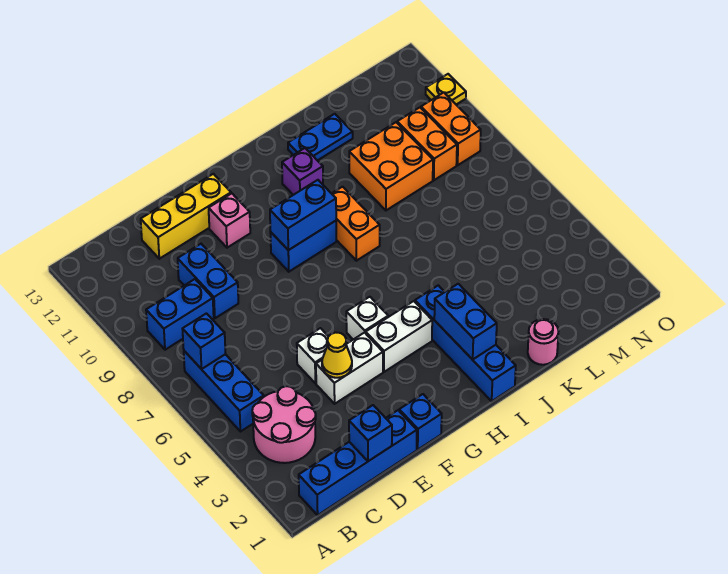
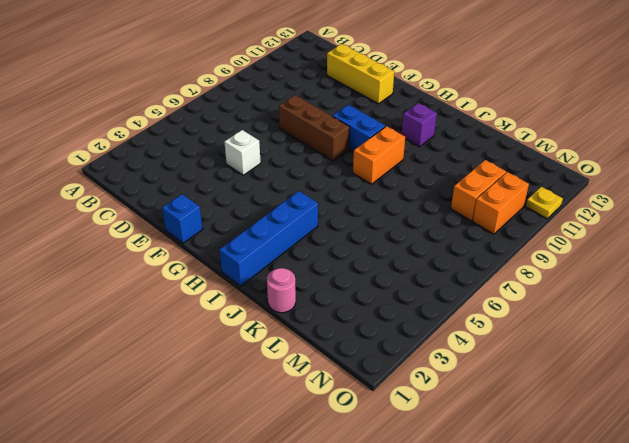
brown 1x3 brick [279,95,350,161] -> none
none -> blue 1x4 brick [299,410,417,515]
none -> pink 2x2 round brick [252,386,316,463]
none -> blue 1x3 brick [184,351,264,432]

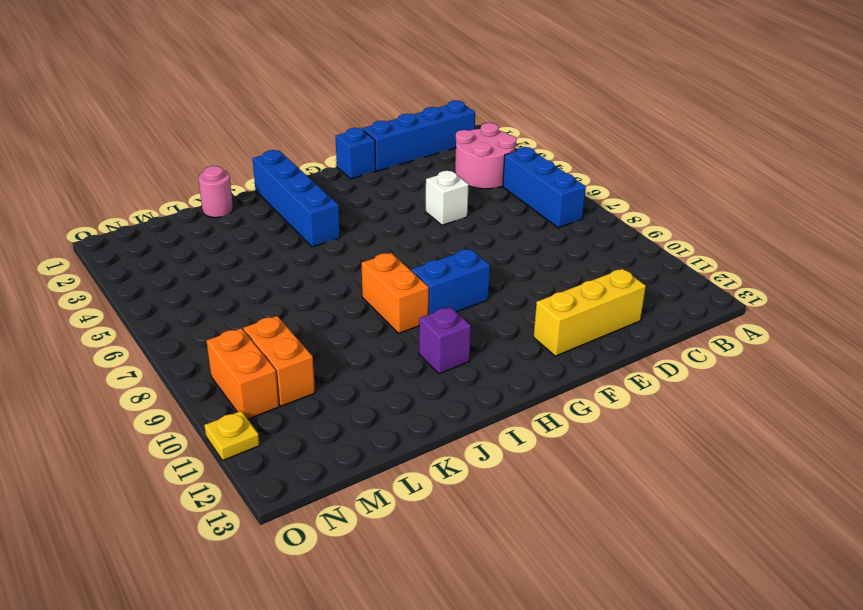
none -> blue 1x2 brick [146,279,214,350]
none -> blue 1x2 brick [178,244,238,318]
none -> white 1x2 brick [316,332,383,404]

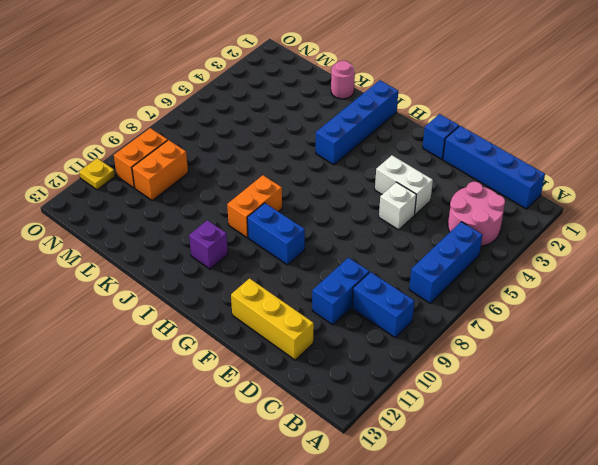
none -> pink 1x1 brick [209,193,250,248]
none -> white 1x2 brick [366,301,432,372]
none -> white 1x1 brick [346,297,388,339]

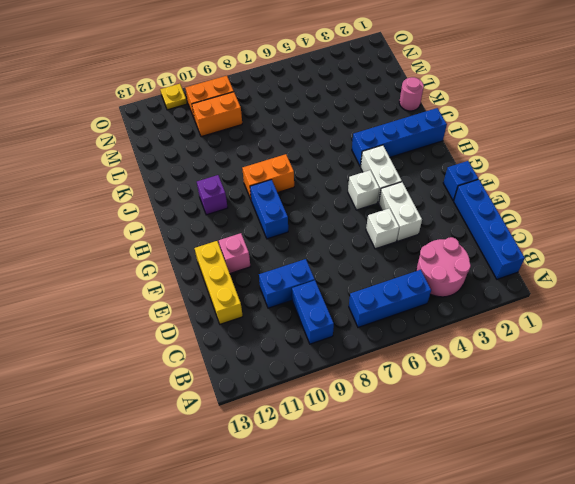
none -> blue 1x2 plate [288,114,353,161]
none -> orange 2x2 brick [349,122,433,210]
none -> blue 1x1 brick [183,313,226,369]

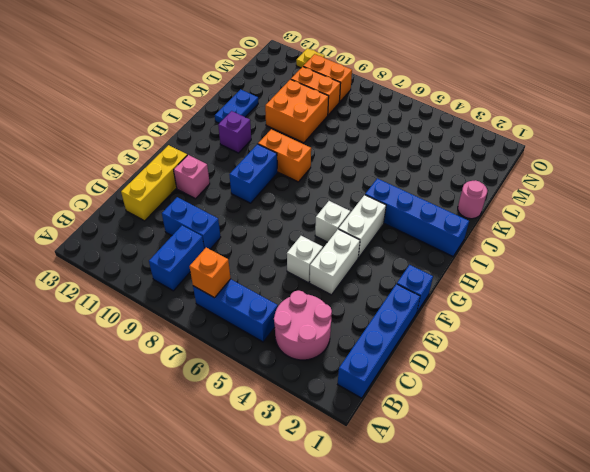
orange 1x1 brick [189,248,231,298] -> blue 1x1 brick [183,313,226,369]
none -> blue 1x1 brick [349,405,392,461]
none -> yellow 1x1 cone [322,332,352,378]
none -> blue 1x2 brick [270,180,336,250]

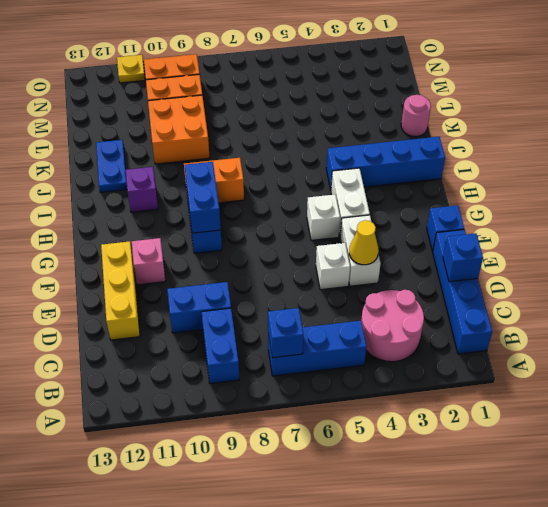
none -> blue 1x2 brick [434,284,497,360]

